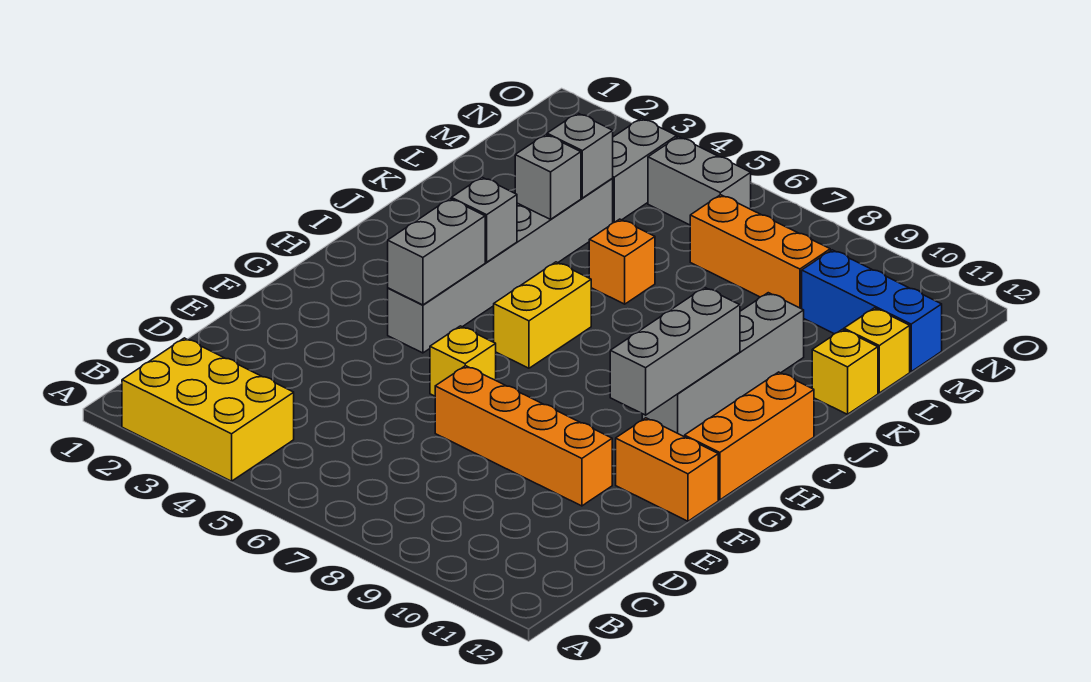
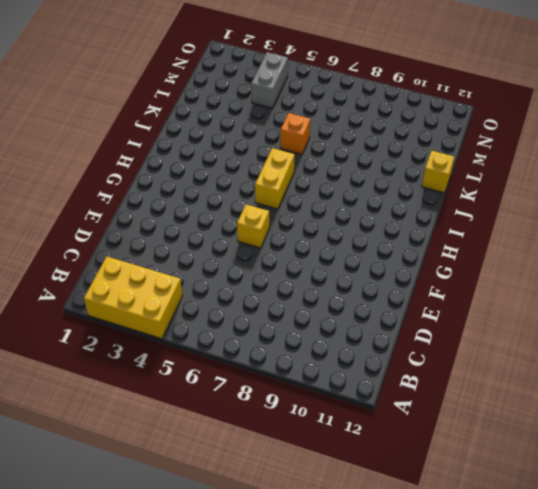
none -> orange 1x4 brick [435,366,612,506]
none -> orange 1x2 brick [616,418,718,521]
none -> grey 1x6 brick [388,179,613,353]

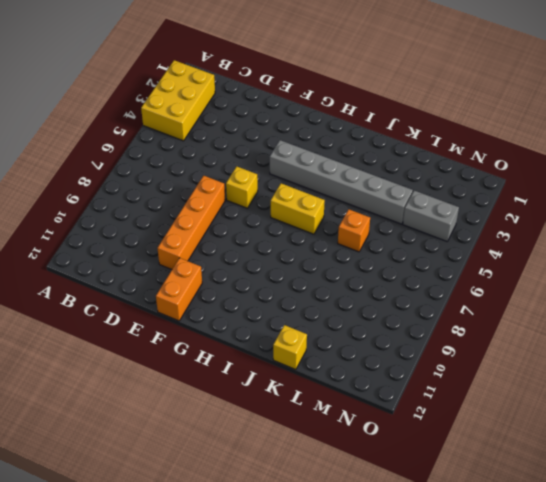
none -> orange 1x3 brick [685,372,814,500]
none -> grey 1x4 brick [642,293,804,437]
none -> yellow 1x1 brick [844,308,910,393]

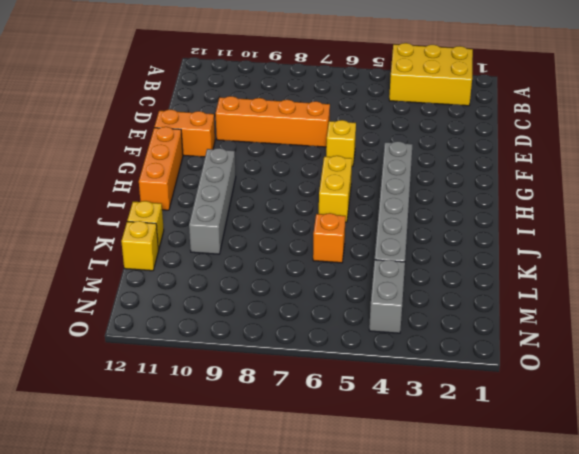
none -> orange 1x3 brick [690,195,830,309]
none -> blue 1x3 brick [802,250,942,371]
none -> grey 1x2 brick [648,137,751,225]

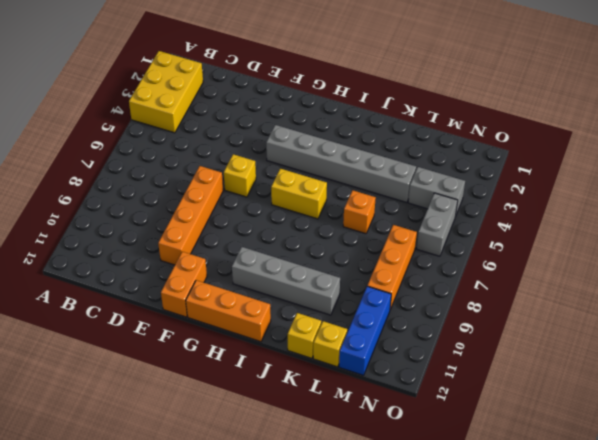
none -> grey 1x2 brick [388,199,485,305]
none -> grey 1x3 brick [610,287,740,415]
none -> grey 1x1 brick [451,177,517,262]

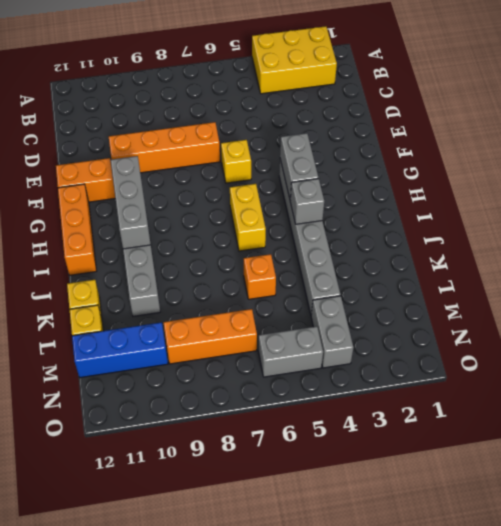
none -> grey 1x1 brick [515,134,581,219]
none -> grey 1x1 brick [547,113,613,198]

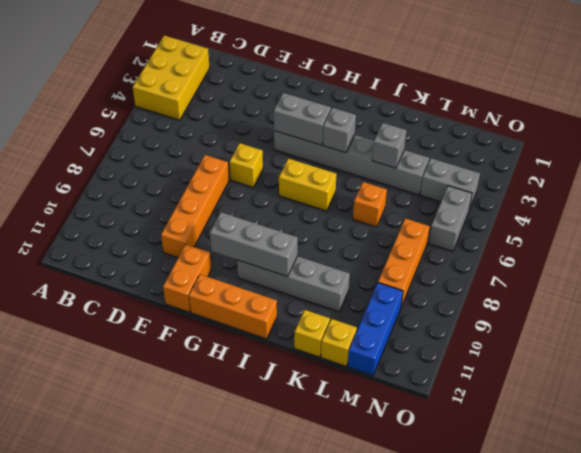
none -> grey 1x1 brick [547,113,613,198]

